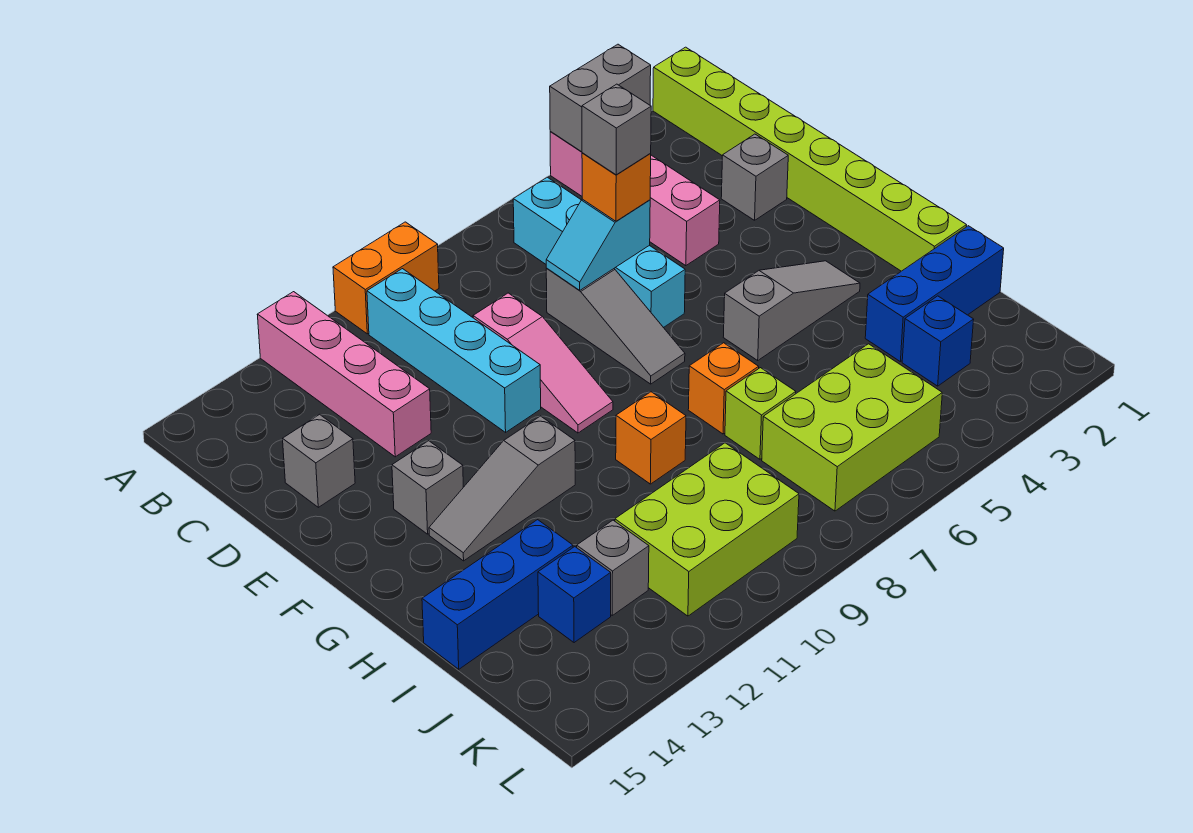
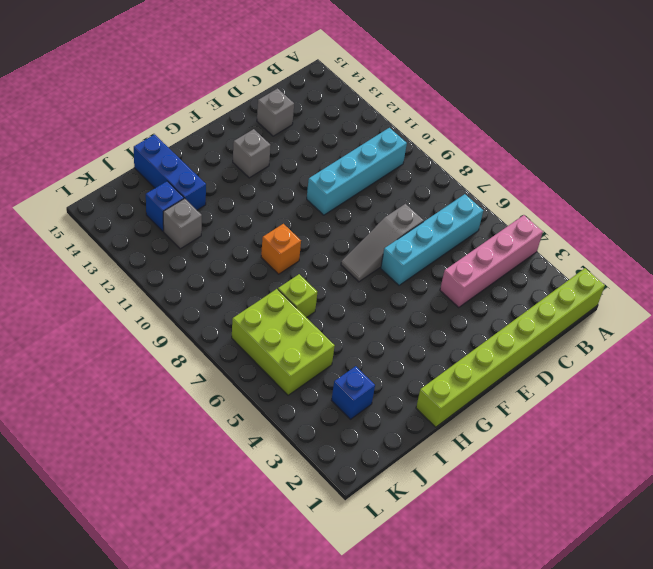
none -> orange 1x2 brick [333,222,439,334]
none -> pink 1x4 brick [257,292,431,457]
none -> grey 1x1 brick [721,134,788,220]

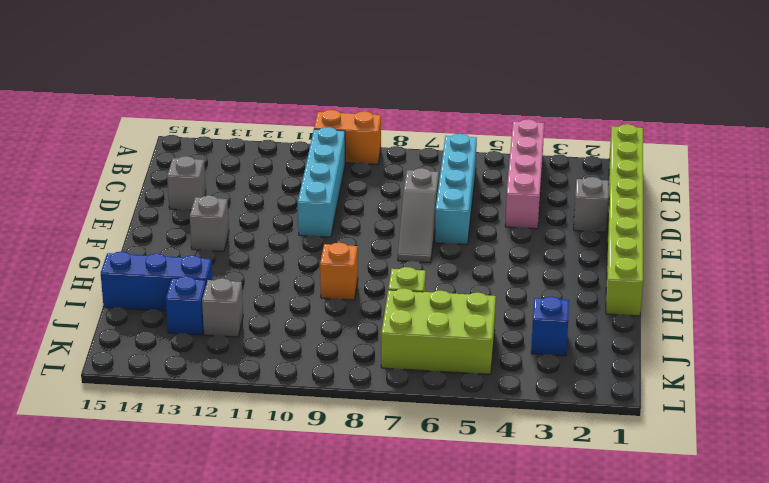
none -> pink 1x4 brick [257,292,431,457]
none -> pink 1x3 slope [473,293,613,433]
none -> grey 1x3 slope [723,261,860,360]

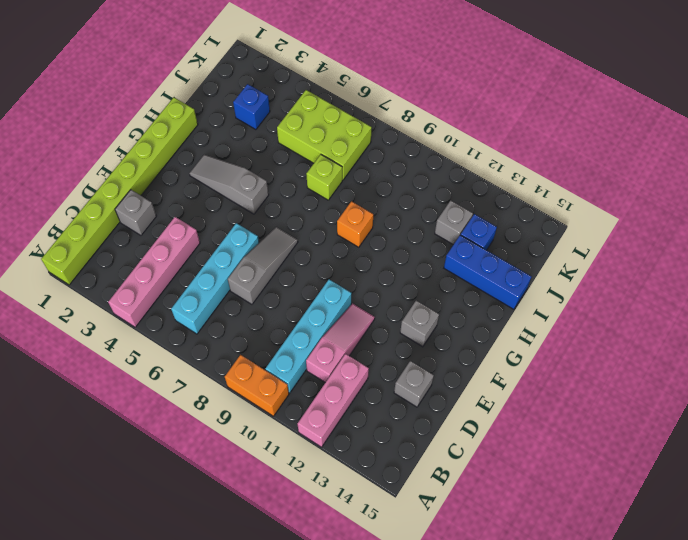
pink 1x3 brick [297,354,369,447] -> pink 1x4 brick [257,292,431,457]
pink 1x3 slope [306,304,375,383] -> pink 1x3 slope moved to [473,293,613,433]
none -> grey 1x3 slope [429,416,575,561]
none -> orange 1x1 brick [688,343,759,434]
none -> blue 1x3 brick [865,226,1004,362]

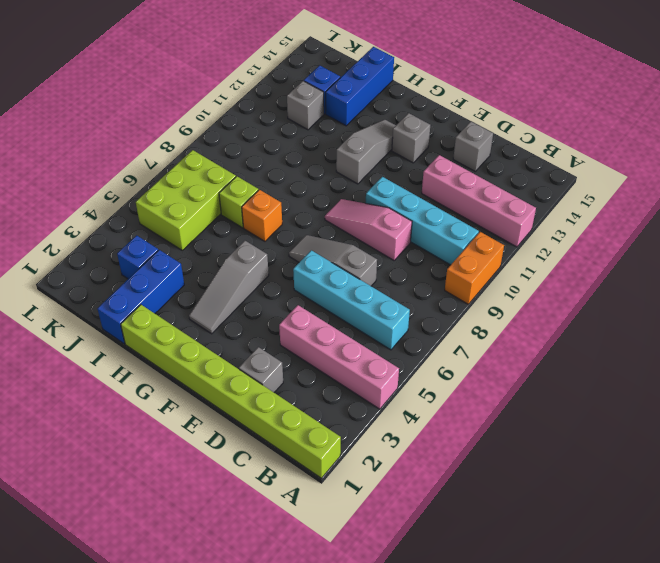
none -> orange 1x1 brick [616,392,686,484]
none -> lime 2x3 brick [615,443,799,616]
none -> grey 1x2 brick [550,44,651,152]

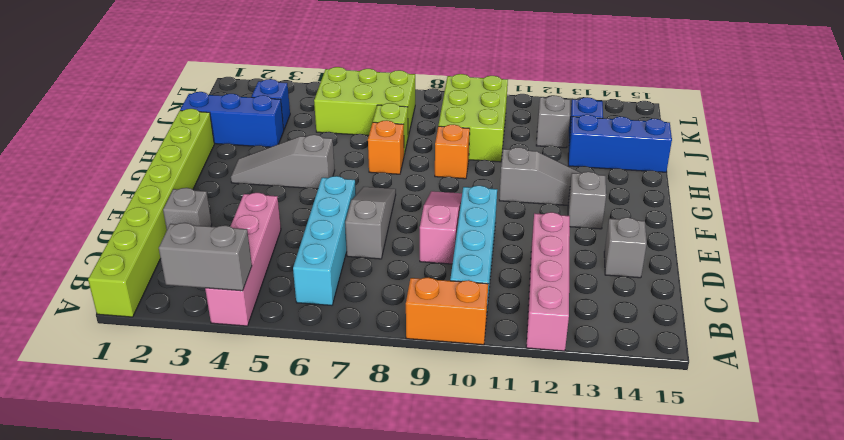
lime 2x3 brick [438,74,508,162] -> lime 2x3 brick turned to [615,443,799,616]
none -> cyan 1x2 slope [546,199,650,290]
none -> orange 1x1 brick [582,153,651,221]
none -> grey 1x1 brick [582,84,651,175]

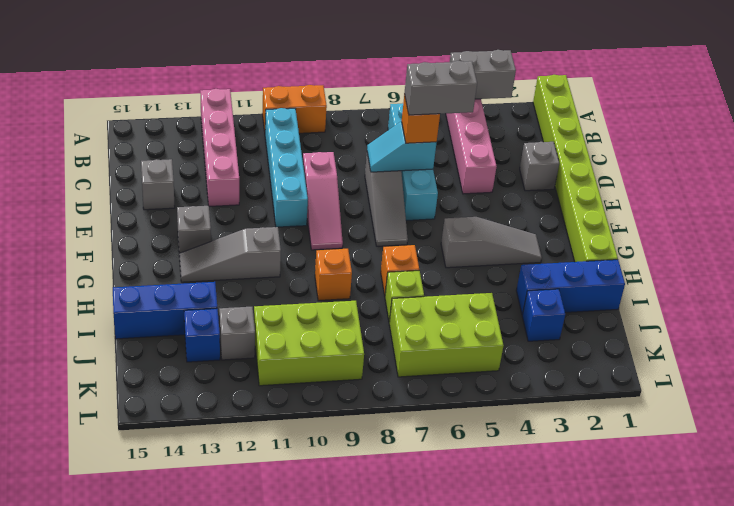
grey 1x2 brick [405,61,477,115] -> grey 1x1 brick [582,84,651,175]

